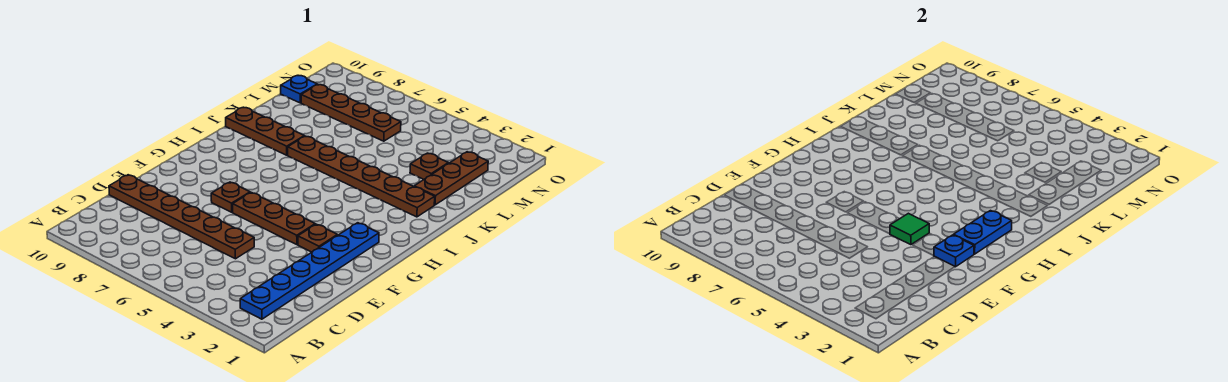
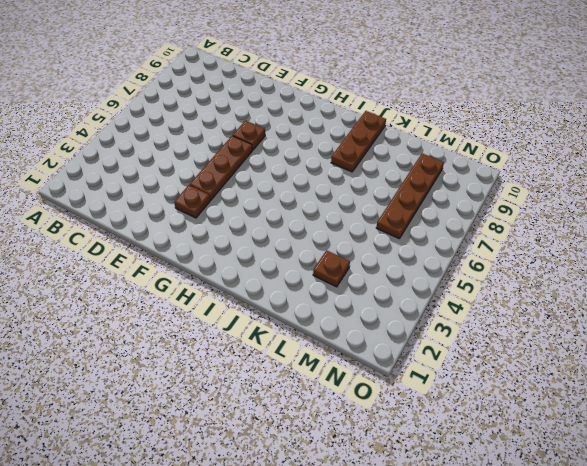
none -> blue 1x6 plate [240,223,379,319]
none -> brown 1x6 plate [109,175,254,259]
none -> brown 1x6 plate [288,136,435,217]

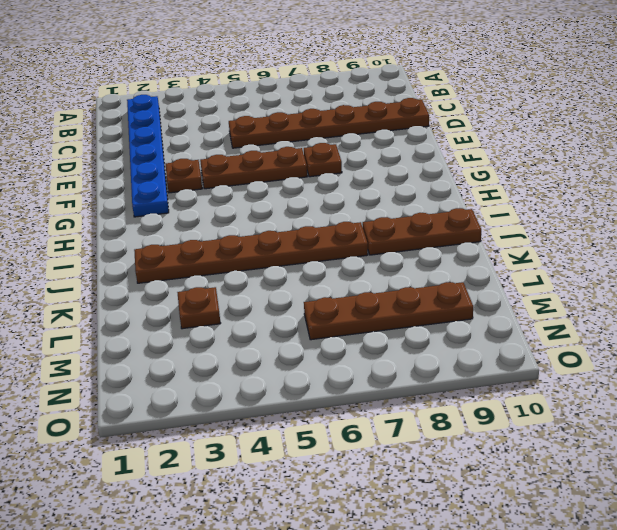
none -> brown 1x3 plate [414,152,488,205]
none -> blue 1x1 plate [281,76,317,103]
none -> blue 1x1 plate [934,235,974,267]

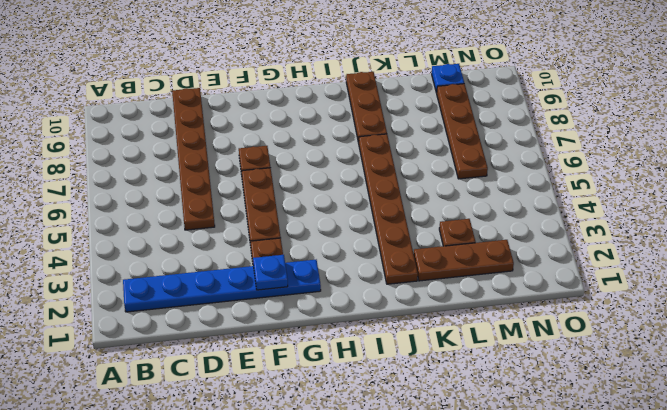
none -> green 1x1 tile [890,213,929,245]
none -> blue 1x2 plate [954,211,1012,254]

